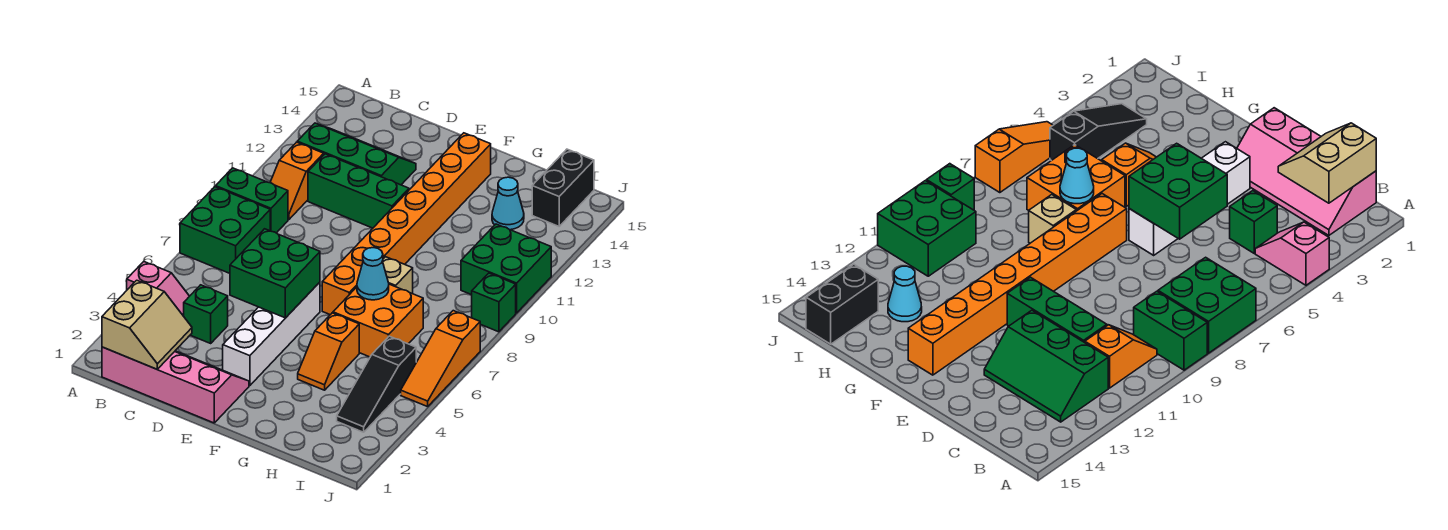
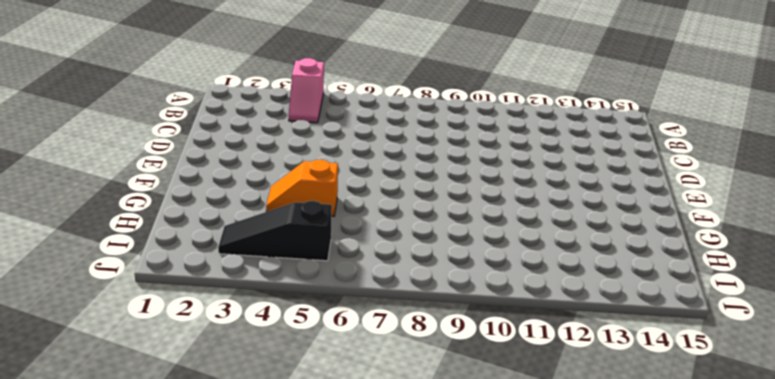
none -> green 2x2 brick [180,187,270,273]
none -> green 1x2 brick [216,168,288,233]
none -> pink 2x4 slope [102,347,249,423]

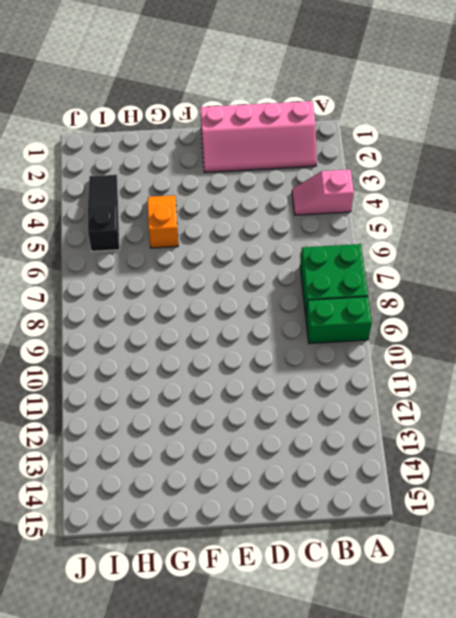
none -> orange 1x2 slope [270,142,324,220]
none -> green 2x3 slope [297,123,416,185]
none -> green 1x1 brick [184,285,228,343]

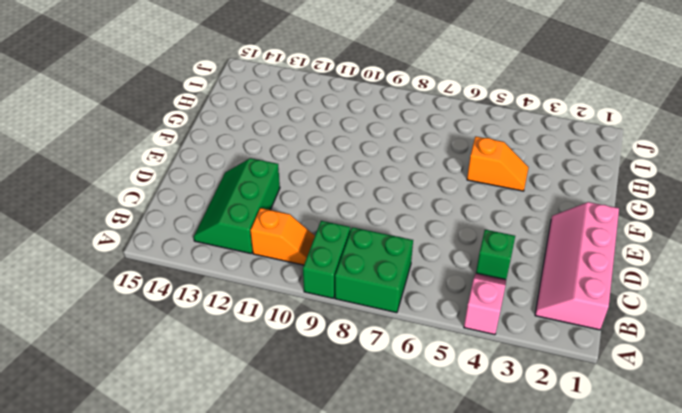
none -> green 1x3 brick [308,154,409,228]
none -> white 1x4 brick [223,282,320,386]
none -> orange 1x8 brick [322,133,491,315]

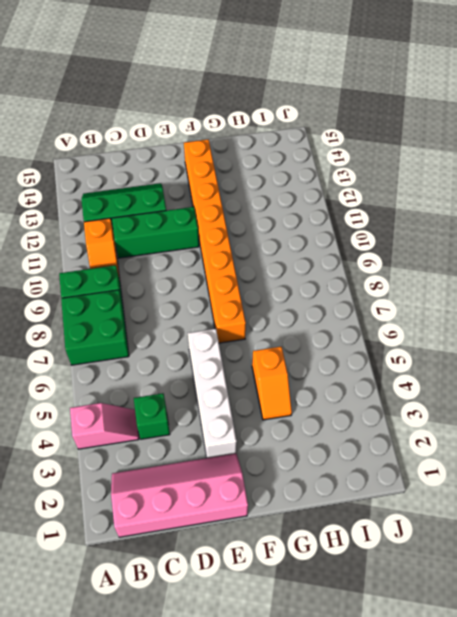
none -> orange 2x2 brick [333,284,423,357]
none -> tan 1x1 brick [383,257,413,294]
none -> cyan 1x1 cone [492,177,524,230]

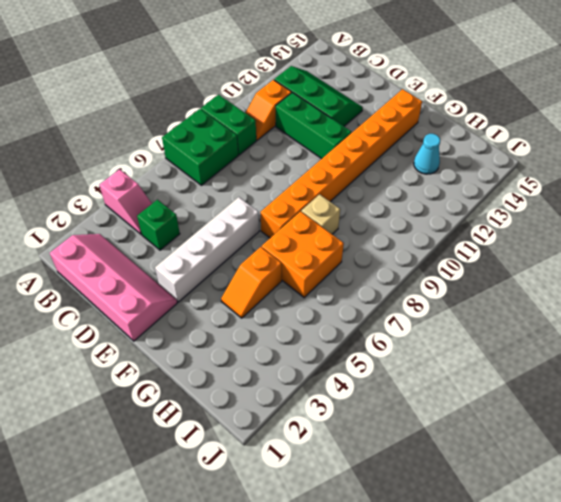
none -> black 1x3 slope [337,336,416,432]
none -> green 2x2 brick [461,224,551,313]
none -> black 1x2 brick [532,149,594,226]

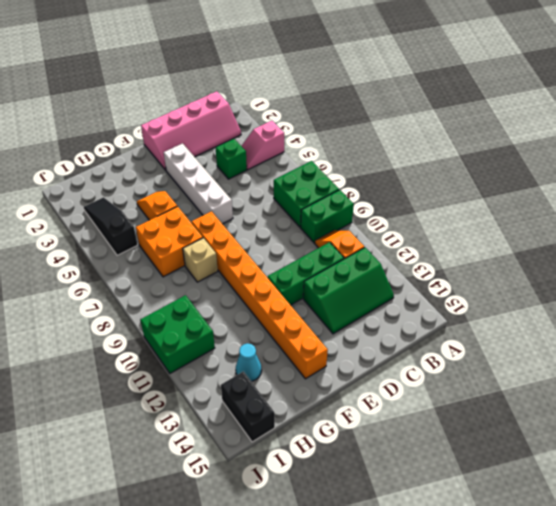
none -> orange 1x3 slope [401,311,480,407]
none -> green 1x1 brick [472,273,516,332]
none -> tan 2x2 slope [102,280,192,369]

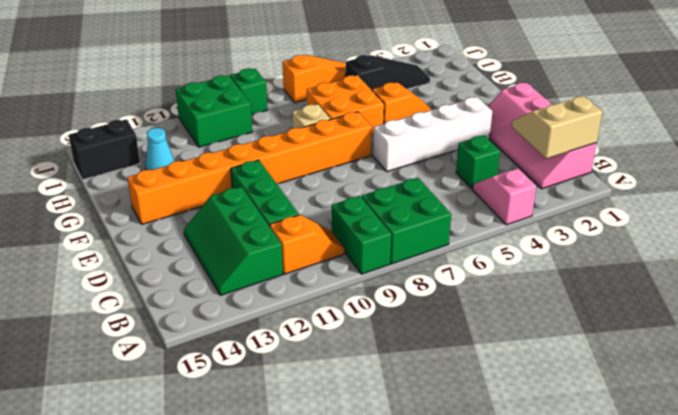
none -> green 2x2 brick [230,229,320,318]
none -> cyan 1x1 cone [357,248,389,300]

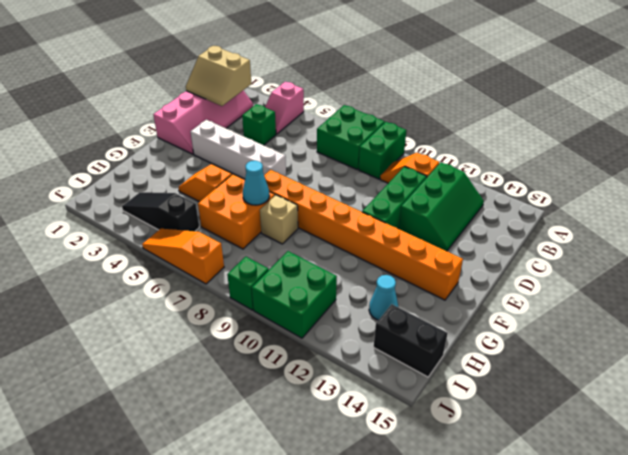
none -> green 2x2 brick [230,229,320,318]

